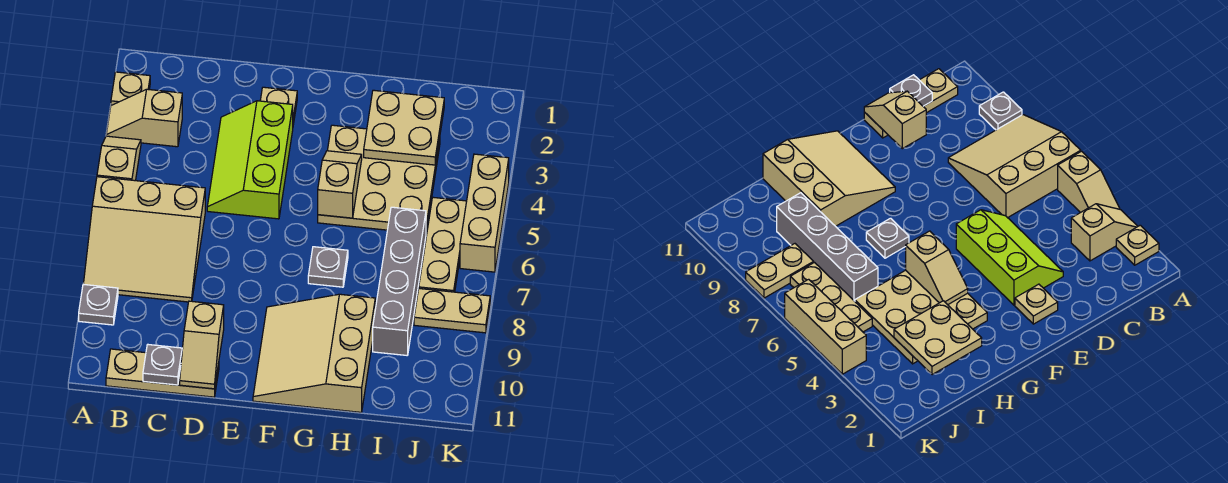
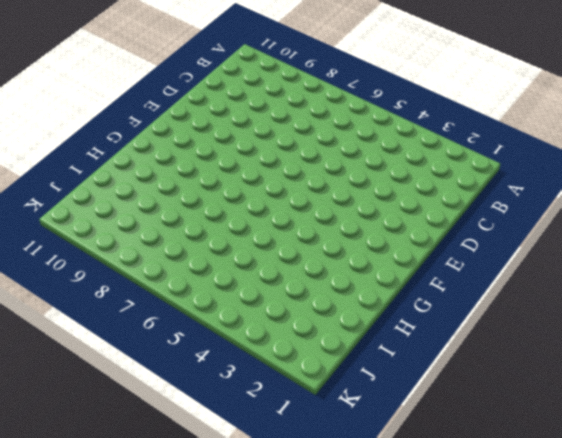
none -> tan 1x1 plate [111,72,150,105]
none -> tan 1x2 slope [106,89,182,147]
none -> tan 1x2 slope [97,136,141,181]

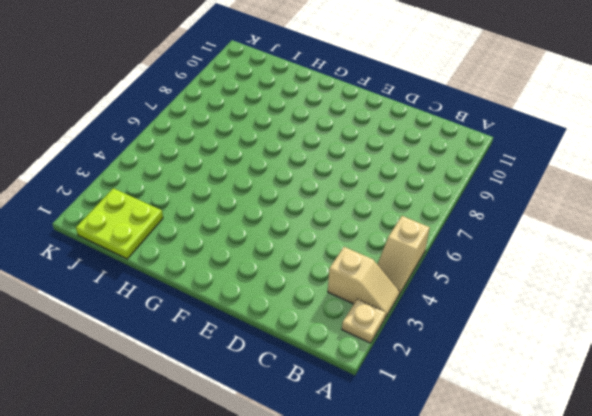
lime 2x2 plate [76,188,163,259] -> none
none -> tan 3x3 slope [83,177,205,302]
none -> grey 1x1 plate [79,284,118,325]
none -> tan 1x3 plate [106,349,219,397]

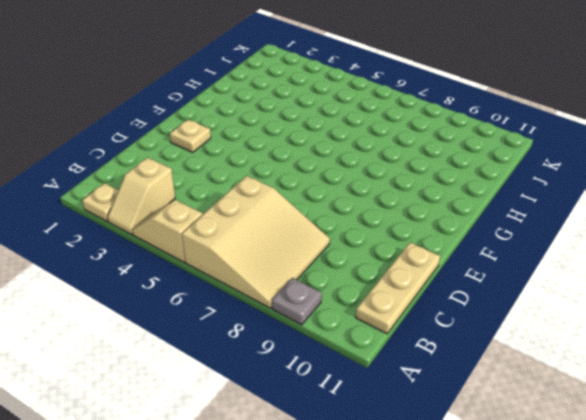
none -> lime 2x3 slope [207,101,293,219]
none -> tan 3x3 slope [253,294,375,412]
none -> tan 3x3 plate [318,125,440,232]

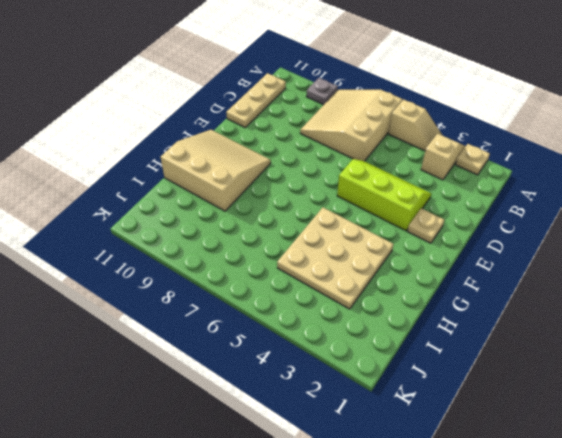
none -> grey 1x1 plate [308,247,348,287]
none -> grey 1x4 brick [373,207,426,355]
none -> tan 1x3 plate [419,197,467,292]

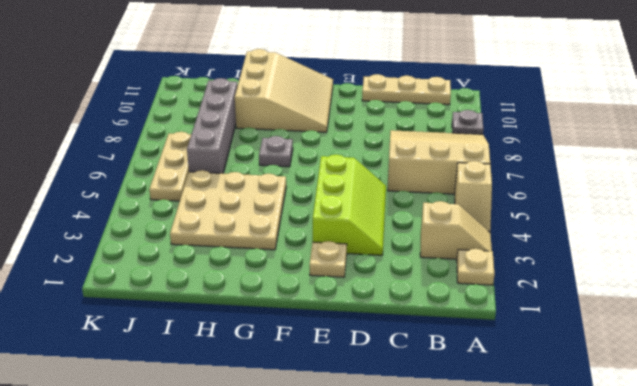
none -> tan 1x2 plate [414,289,490,333]
none -> tan 1x3 brick [460,154,509,272]
none -> grey 1x1 plate [143,345,182,385]

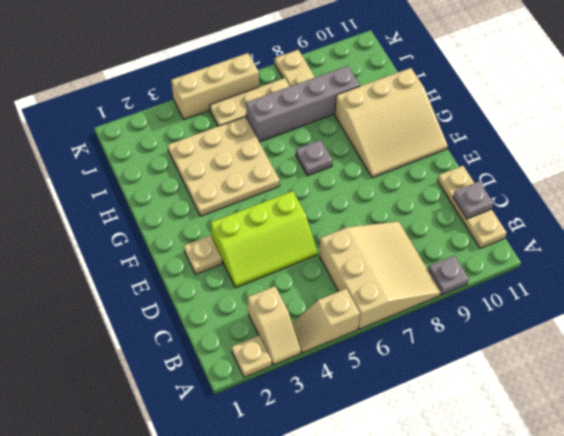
none -> tan 1x2 slope [180,301,224,389]
none -> tan 1x2 slope [318,151,362,218]
none -> tan 2x2 plate [364,90,444,165]

